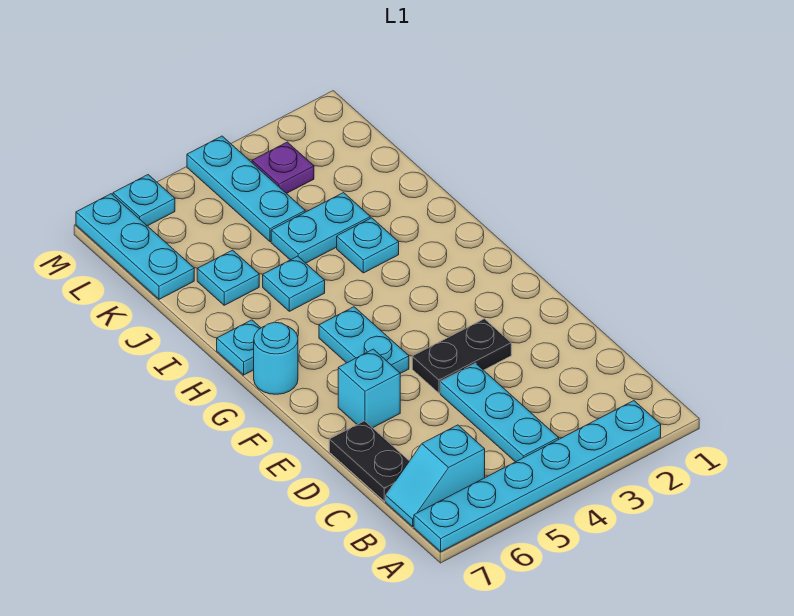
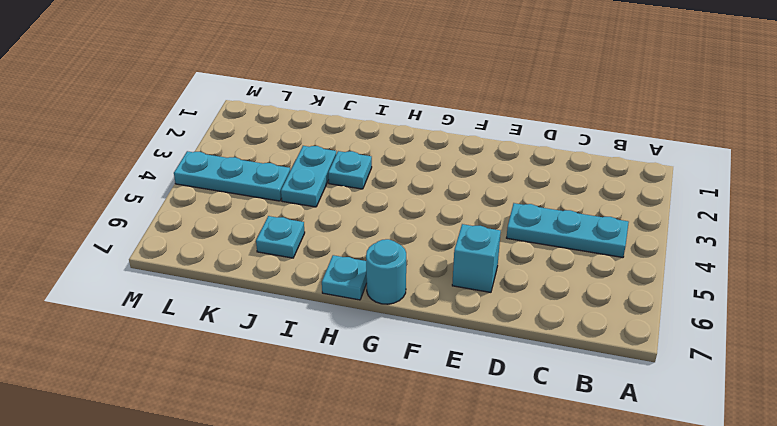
none -> cyan 1x6 plate [414,401,661,552]
none -> cyan 1x2 slope [386,425,485,526]
none -> black 1x2 plate [329,421,409,501]

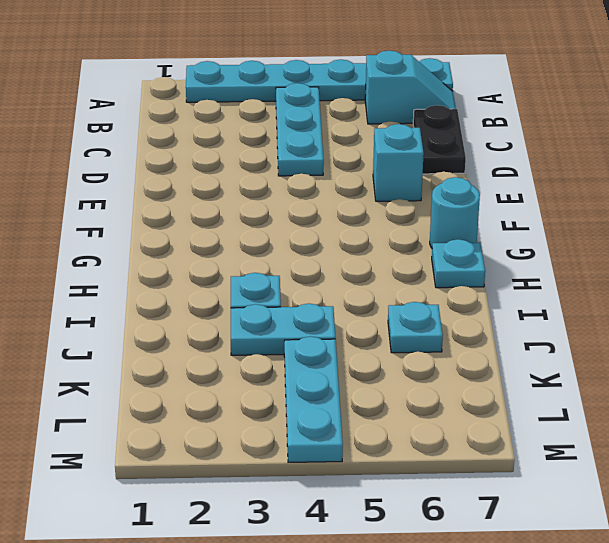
none -> black 1x2 plate [412,319,511,393]
none -> cyan 1x2 plate [319,307,409,374]
none -> cyan 1x1 plate [263,256,325,311]

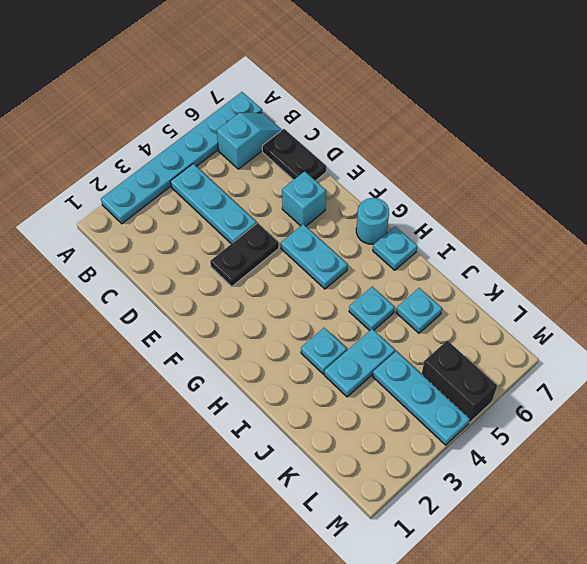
black 1x2 brick [422,340,497,423] -> none
none -> cyan 1x3 plate [76,194,194,299]
none -> purple 1x1 plate [252,142,314,194]
none -> cyan 1x1 plate [113,175,175,226]

